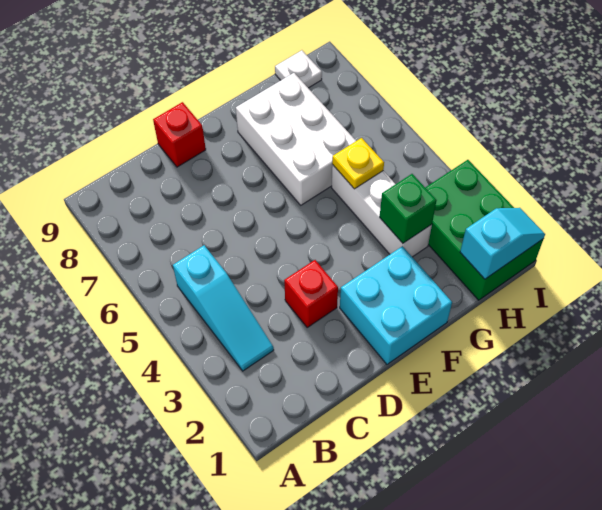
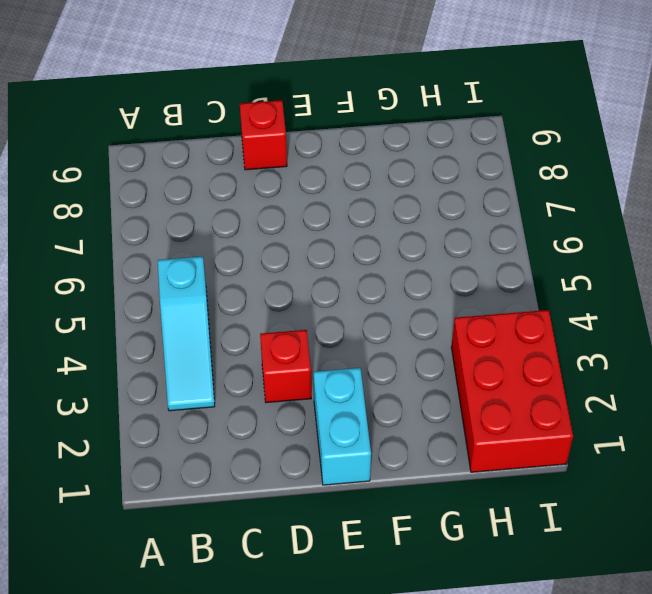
cyan 1x2 brick [314,368,371,485] -> cyan 2x2 brick [340,246,452,364]
red 2x3 brick [451,310,573,472] -> green 2x3 brick [425,160,543,300]
none -> white 2x3 brick [236,73,356,205]
none -> white 1x3 brick [332,165,432,257]

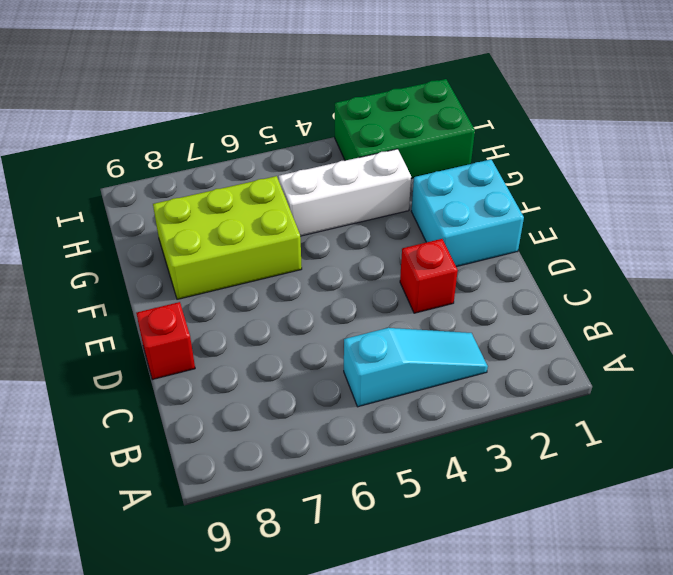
lime 2x3 brick [153,176,302,299] -> white 2x3 brick [236,73,356,205]
none -> white 1x1 plate [275,50,322,88]
none -> green 1x1 brick [380,174,437,243]

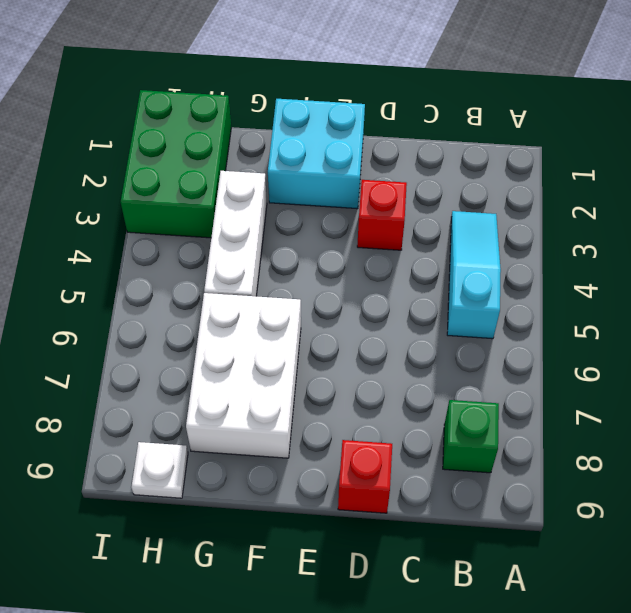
green 1x1 brick [443,400,499,473] -> green 1x1 brick moved to [380,174,437,243]
none -> yellow 1x1 plate [332,138,384,189]
none -> cyan 1x2 slope [460,208,545,279]

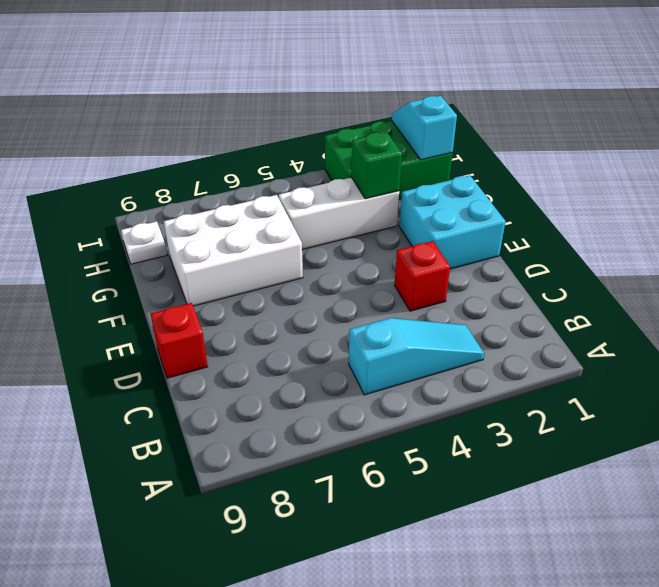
none -> yellow 1x1 plate [332,138,384,189]

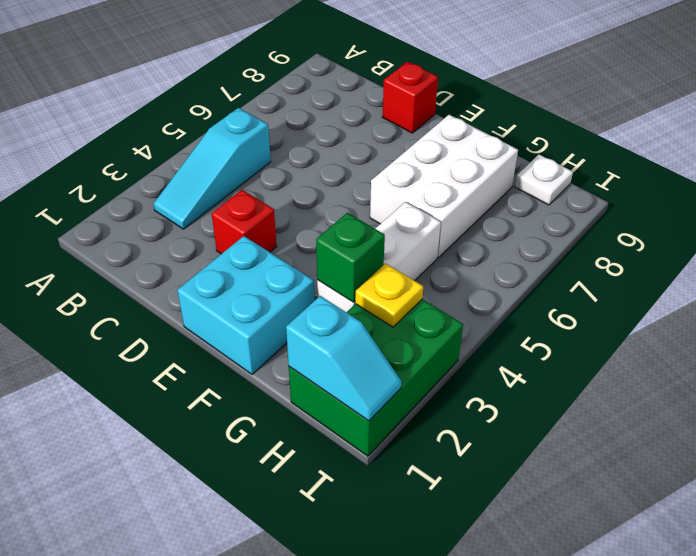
yellow 1x1 plate [355,263,423,327] -> yellow 1x1 plate moved to [332,138,384,189]

